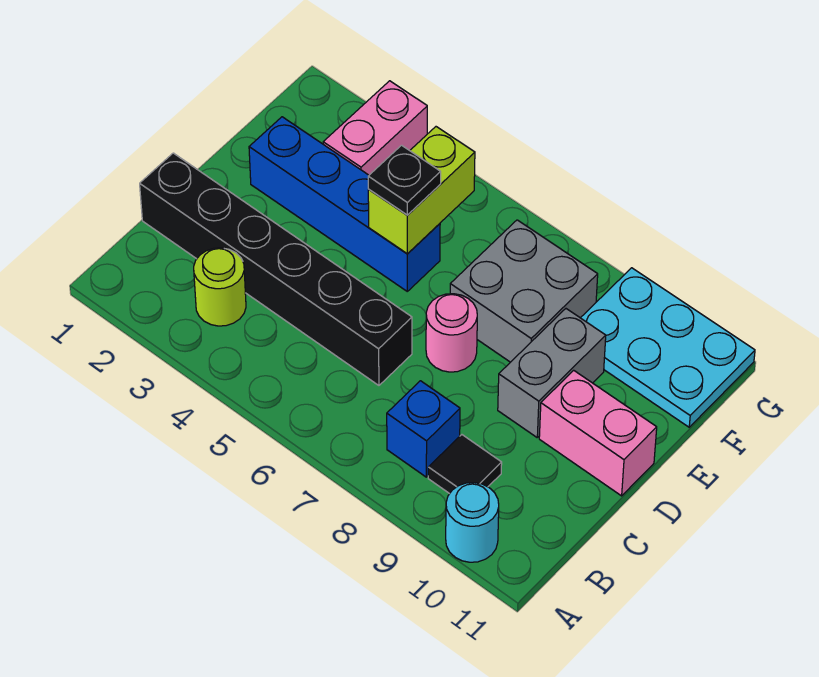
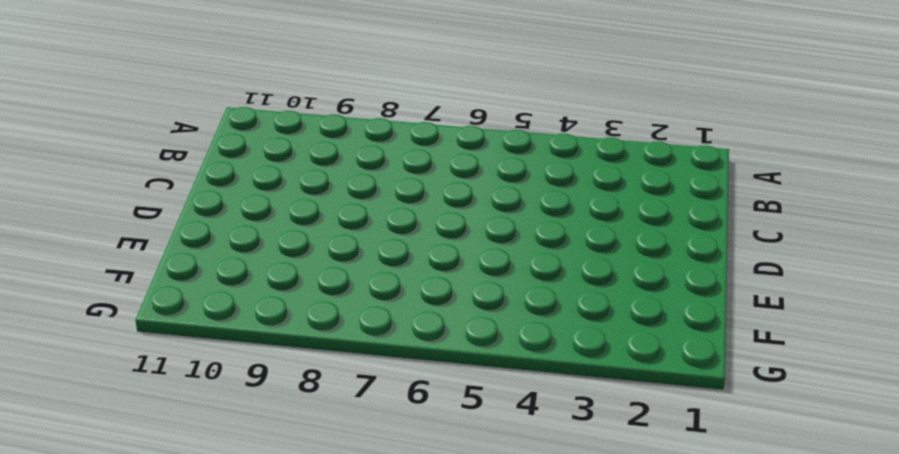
none -> cyan 1x1 round brick [446,483,499,562]
none -> lime 1x1 round brick [194,248,246,326]
none -> blue 1x1 brick [387,381,460,477]

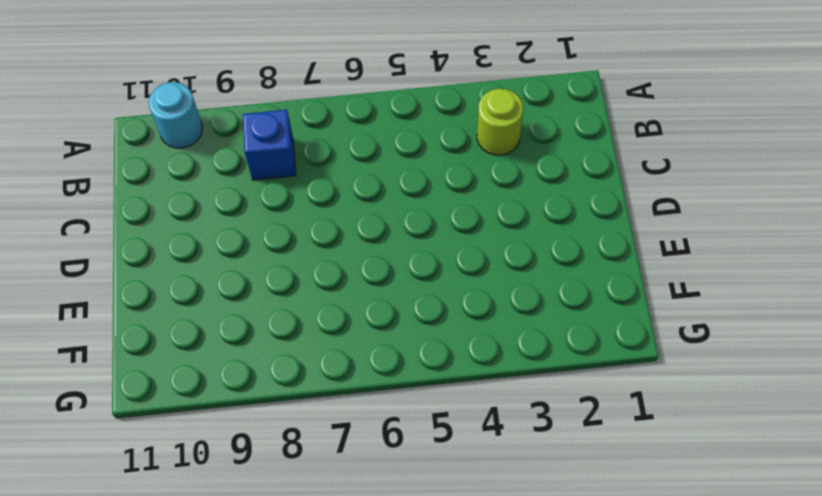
none -> black 1x1 tile [428,435,502,494]
none -> black 1x6 brick [140,153,412,385]
none -> pink 1x1 round brick [426,294,477,372]

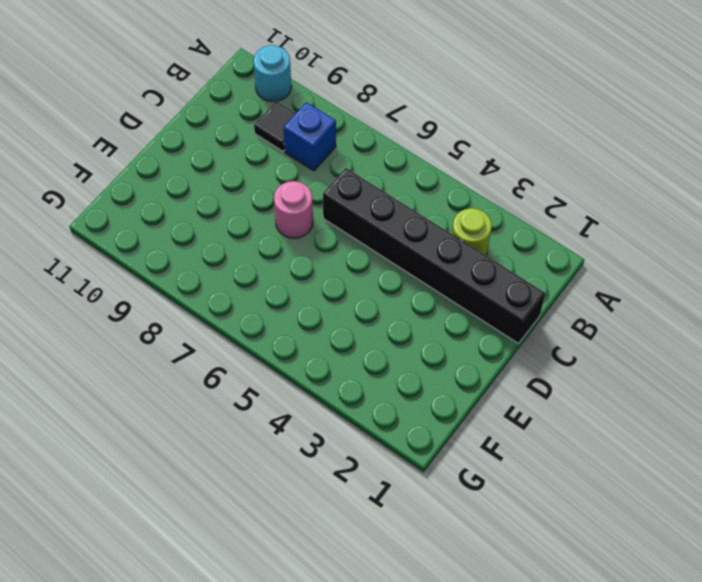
none -> grey 1x2 brick [498,309,606,437]
none -> pink 1x2 brick [539,370,657,496]
none -> blue 1x4 brick [249,117,440,291]

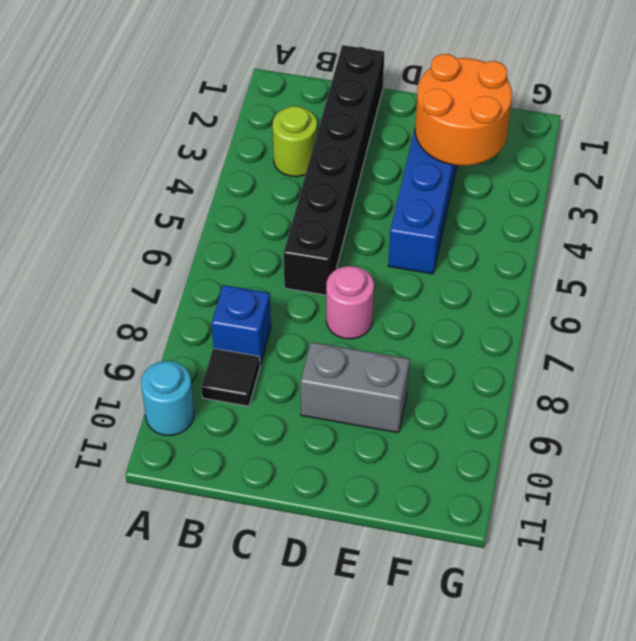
orange 2x2 round brick [415,54,512,166] -> none
none -> pink 1x2 brick [539,370,657,496]
none -> grey 2x2 brick [450,220,598,362]
none -> pink 1x2 brick [323,81,427,175]

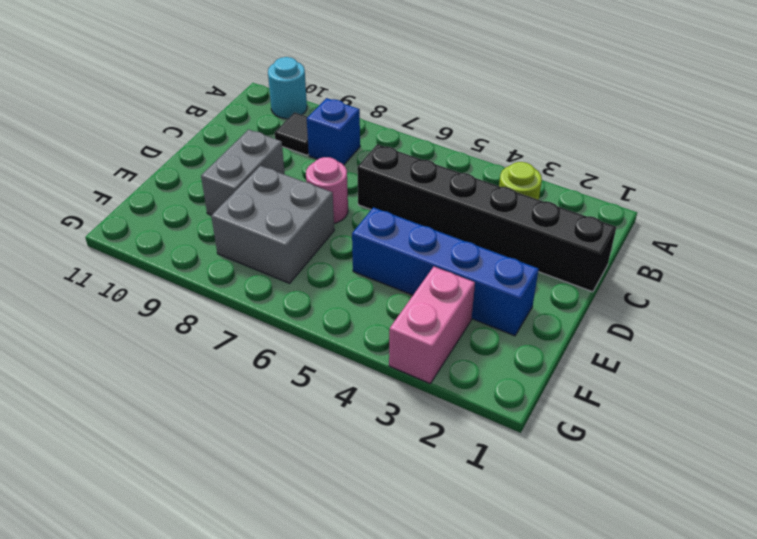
none -> pink 1x2 brick [539,370,657,496]
none -> cyan 2x3 plate [581,268,755,427]
none -> lime 1x2 brick [368,127,475,254]

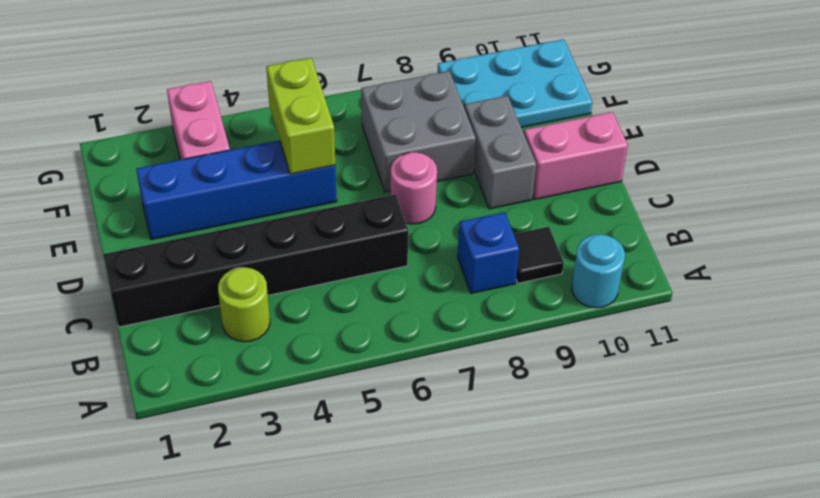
none -> black 1x1 plate [368,145,441,215]

